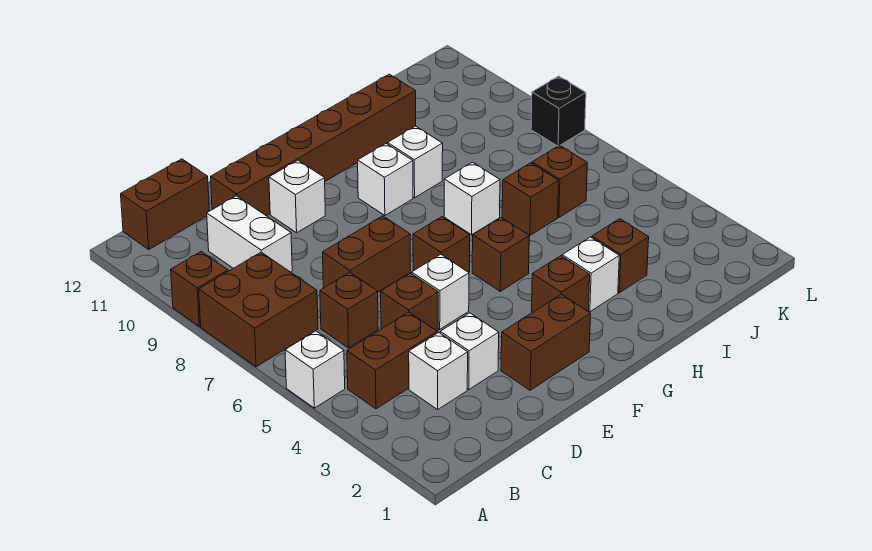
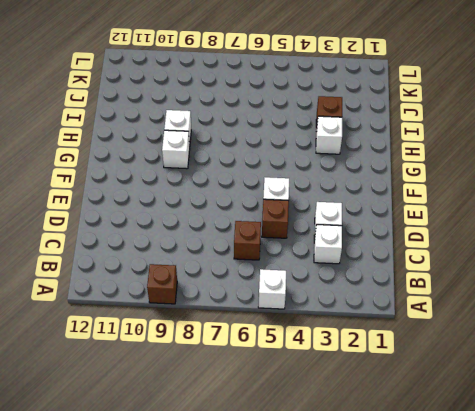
none -> brown 2x2 brick [199,252,318,367]
none -> brown 1x2 brick [347,312,437,409]
none -> brown 1x2 brick [121,159,209,249]

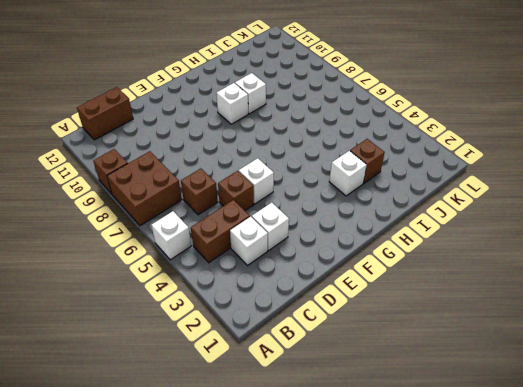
none -> white 1x2 brick [207,196,292,272]
none -> brown 1x2 brick [323,216,410,292]
none -> brown 1x6 brick [211,74,416,216]

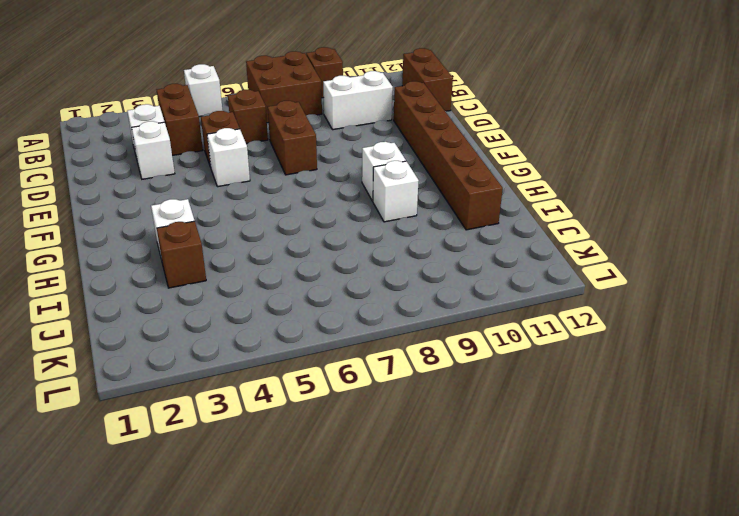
none -> brown 1x2 brick [501,294,591,390]
none -> white 1x1 brick [269,160,325,233]
none -> brown 1x1 brick [413,217,470,272]

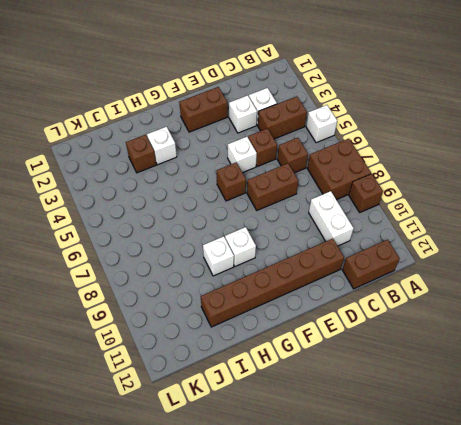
none -> white 1x1 brick [269,160,325,233]
none -> brown 1x1 brick [532,256,590,312]
none -> brown 1x1 brick [472,217,529,291]

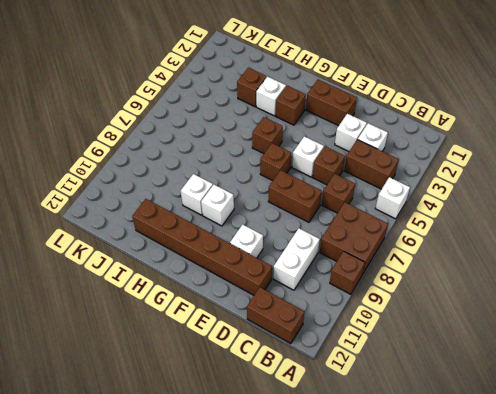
none -> white 1x1 brick [444,162,500,235]
none -> brown 1x1 brick [502,163,559,236]
none -> brown 1x1 brick [532,145,587,217]

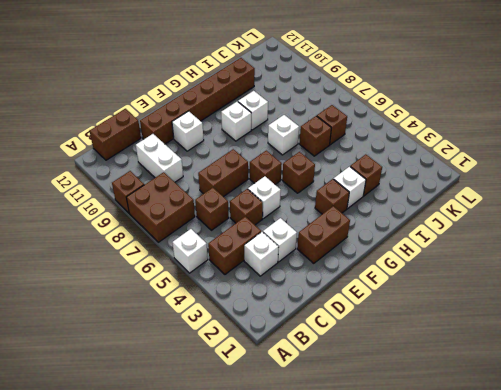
none -> black 1x1 brick [531,76,586,146]

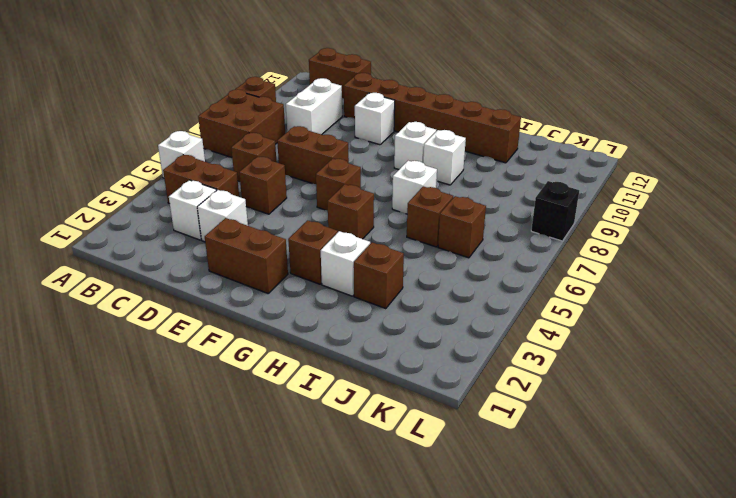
none -> white 1x1 brick [412,254,469,329]

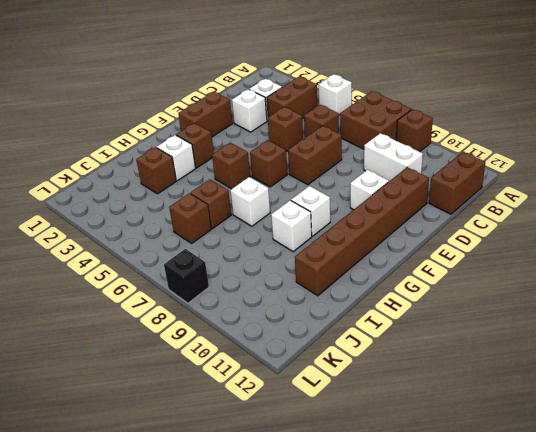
none -> white 1x1 brick [412,254,469,329]

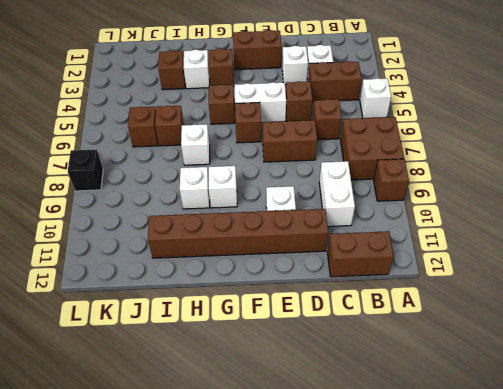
white 1x2 brick [234,82,286,122] -> white 1x1 brick [412,254,469,329]

